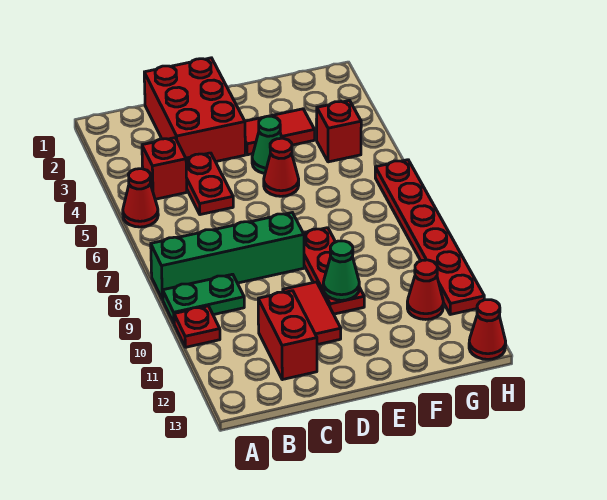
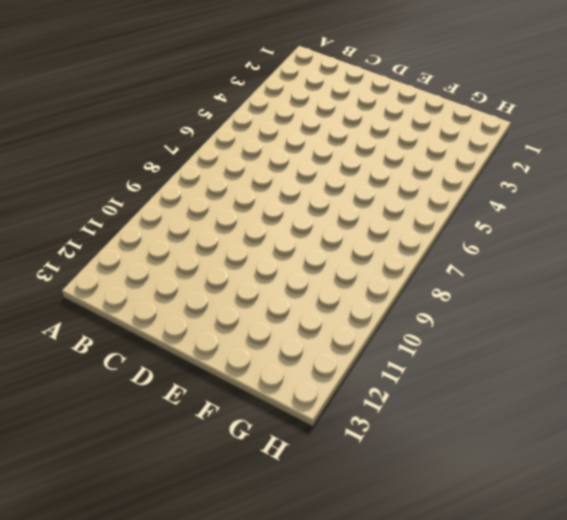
none -> red 1x1 cone [123,169,158,227]
none -> green 1x4 brick [151,213,304,300]
none -> green 1x2 plate [163,274,244,323]

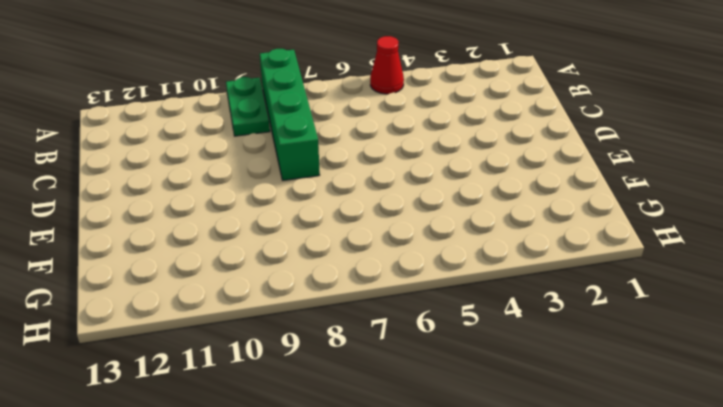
none -> red 1x1 plate [174,306,220,347]
none -> red 1x1 brick [142,138,187,199]
none -> red 2x3 brick [144,58,245,162]

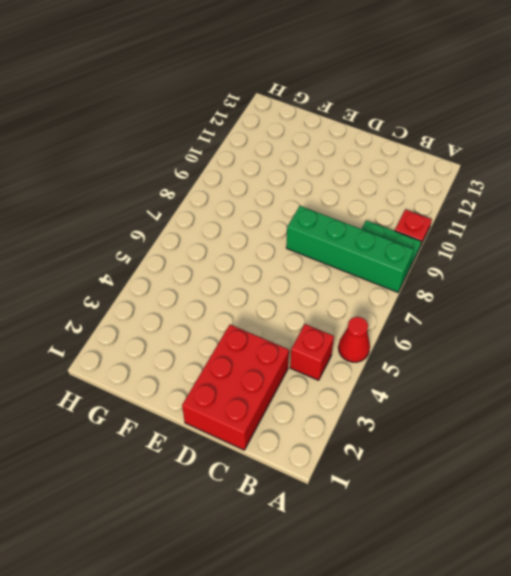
none -> red 1x2 plate [186,153,233,215]
none -> red 1x2 brick [258,291,317,380]
none -> red 1x2 tile [283,282,341,345]

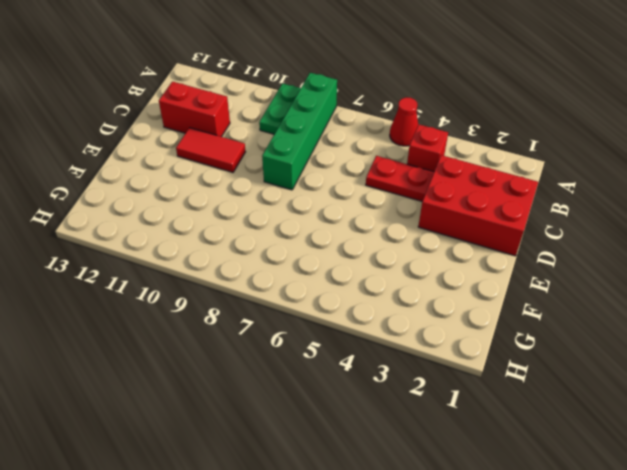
none -> red 1x1 plate [174,306,220,347]
none -> red 1x2 tile [245,109,315,155]
none -> green 1x1 cone [252,116,282,174]

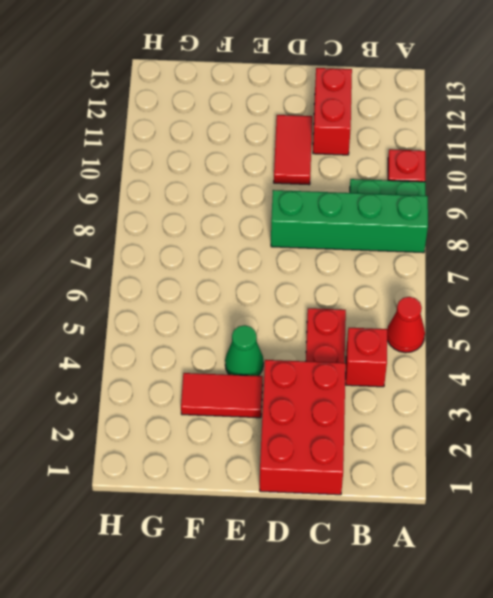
none -> red 1x1 cone [264,138,299,196]
none -> red 1x3 plate [304,228,364,314]
none -> red 1x1 brick [316,101,361,162]

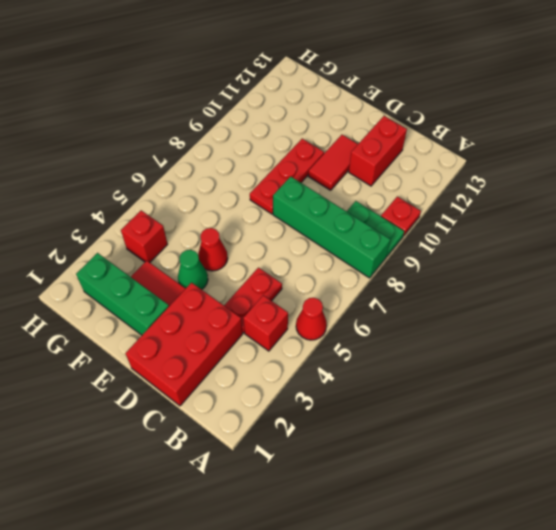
green 1x3 brick [76,253,169,335] -> none
none -> red 1x1 cone [407,260,443,319]
none -> red 1x6 plate [375,160,484,315]
none -> red 1x1 cone [469,300,506,359]

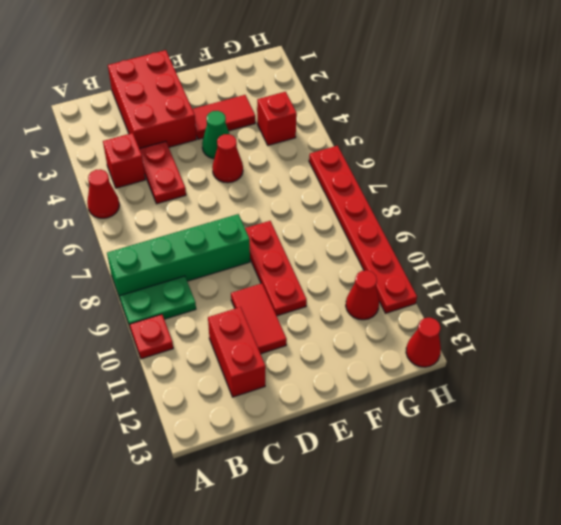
none -> green 1x1 cone [323,241,359,300]

